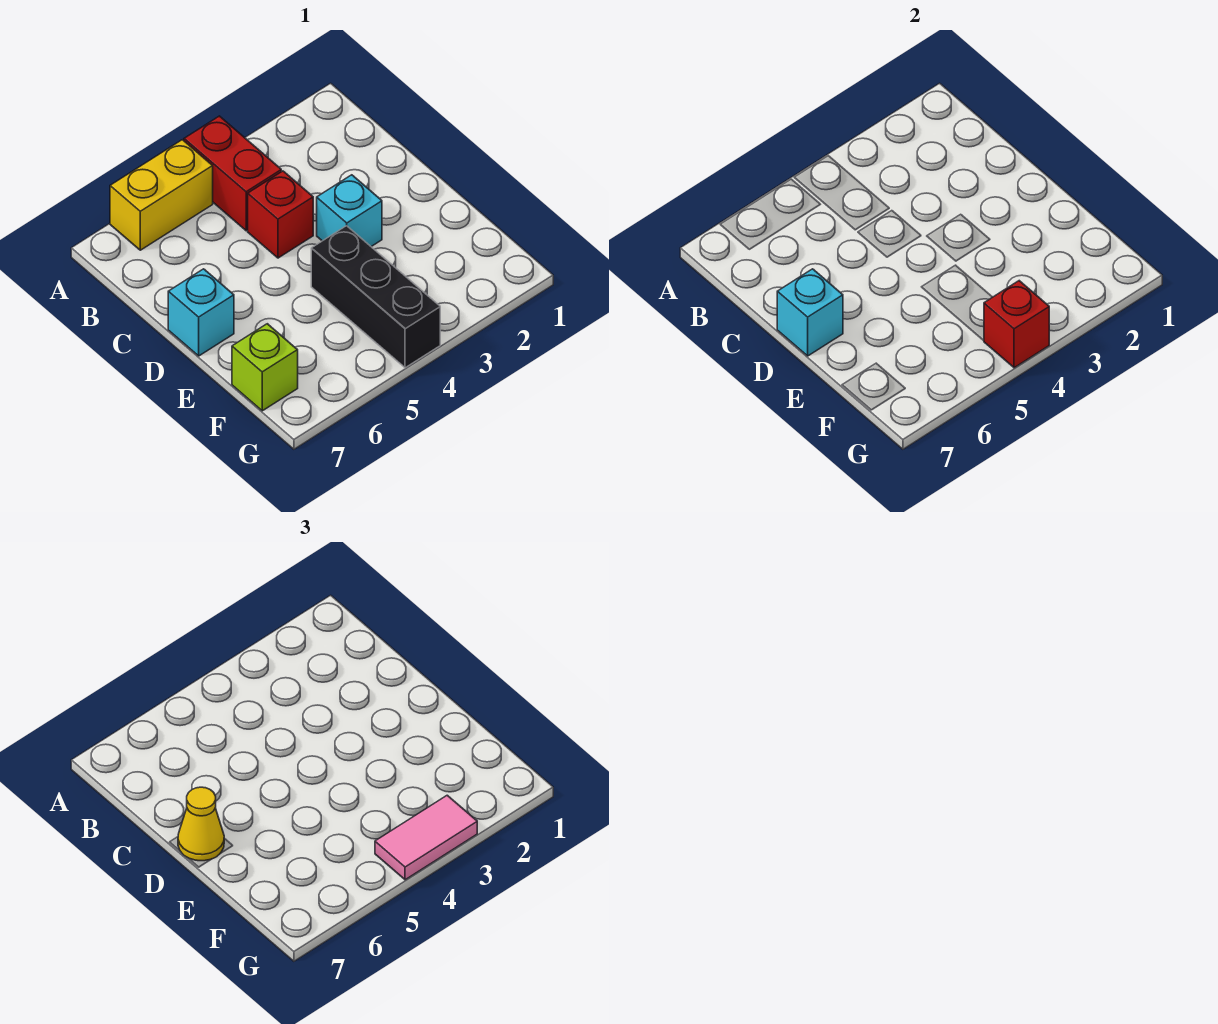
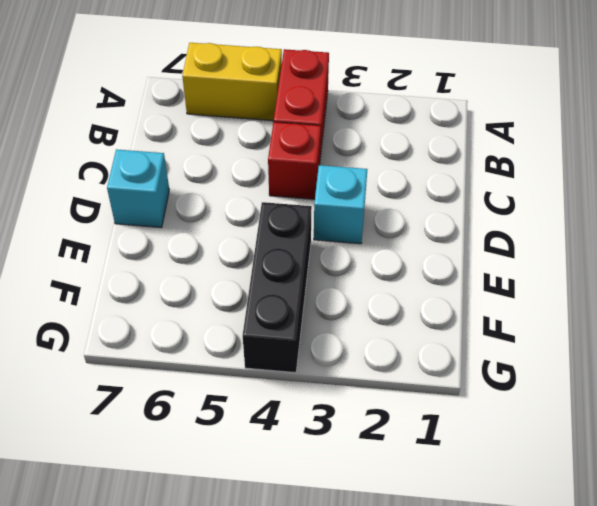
none -> lime 1x1 brick [232,324,298,411]
none -> cyan 1x1 brick [777,269,843,356]

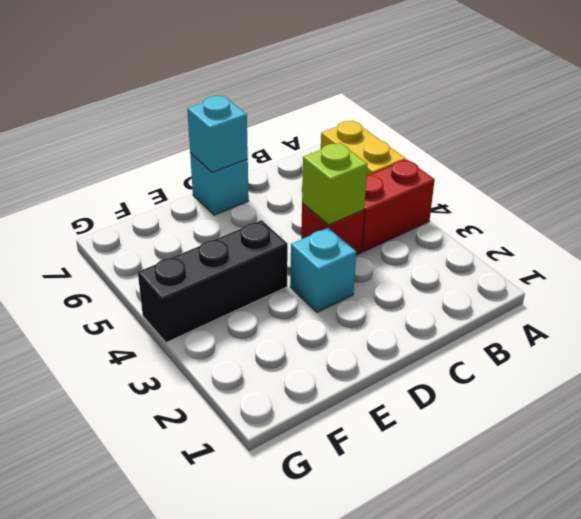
lime 1x1 brick [302,143,368,225] -> lime 1x1 brick moved to [232,324,298,411]
none -> red 1x1 brick [984,281,1049,368]
none -> yellow 1x1 cone [178,787,224,861]

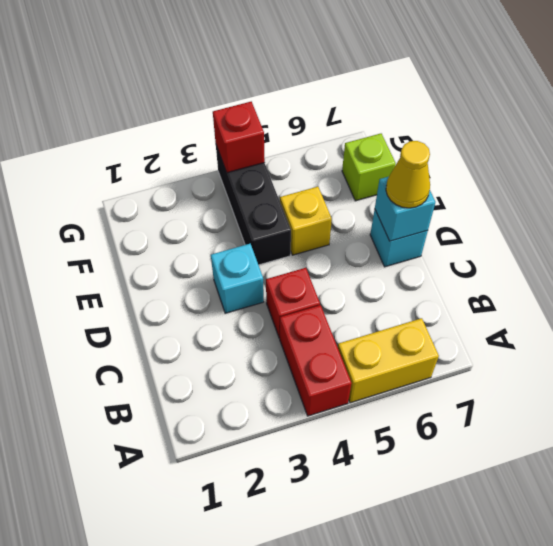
yellow 1x1 brick [280,187,332,255] -> none
none -> pink 1x2 tile [375,795,477,880]

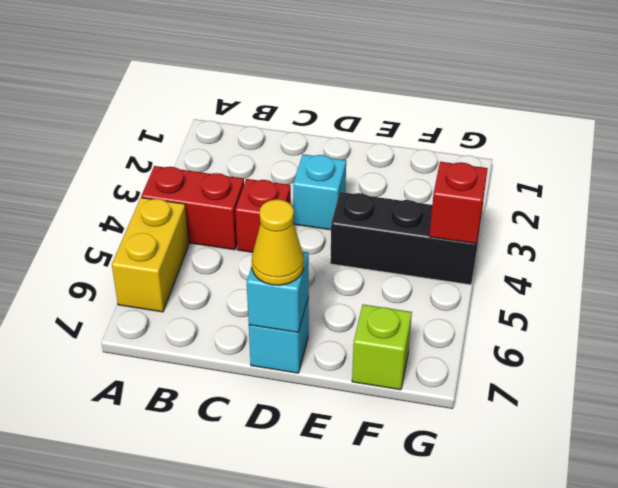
none -> pink 1x2 tile [375,795,477,880]

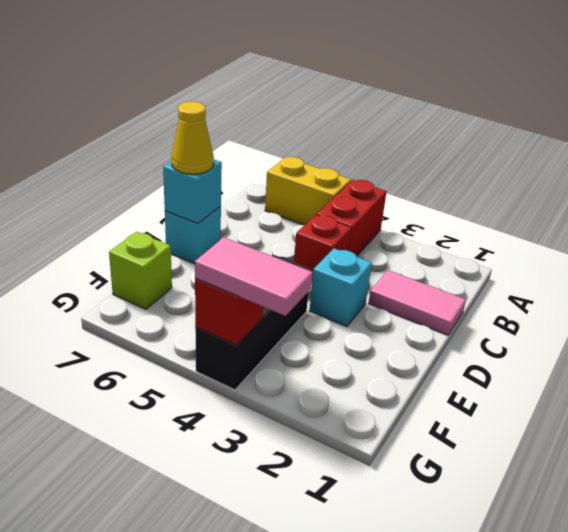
pink 1x2 tile [368,270,466,335] -> none

